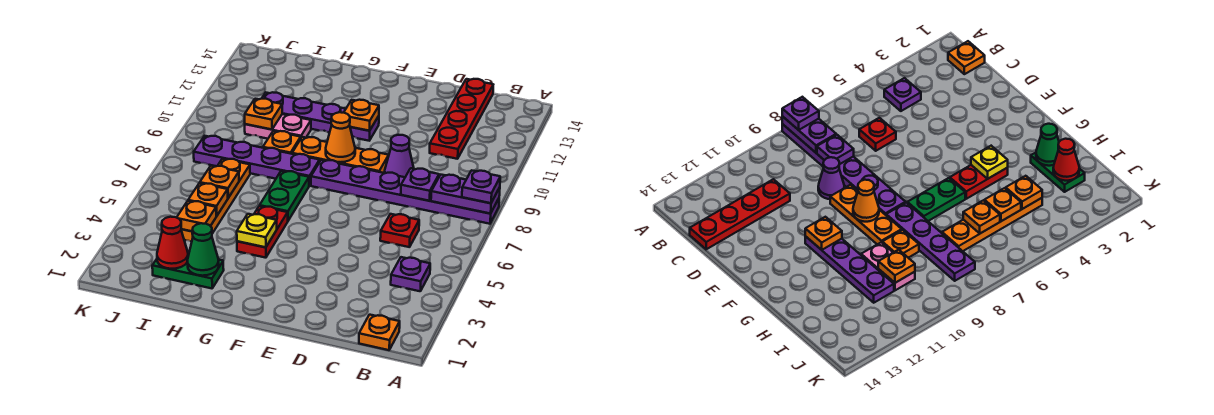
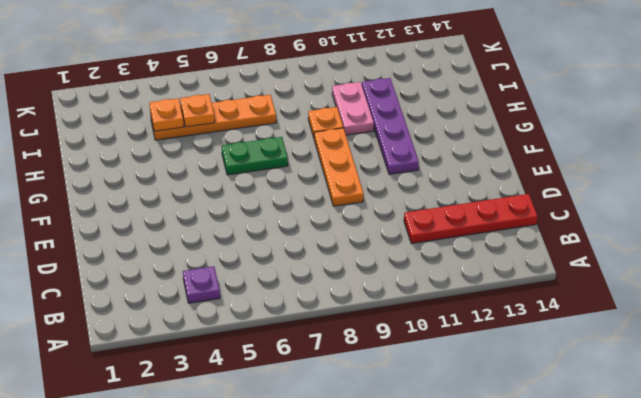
none -> purple 1x6 plate [311,160,499,224]
none -> orange 1x1 plate [359,315,400,350]
none -> red 1x1 plate [380,214,419,247]

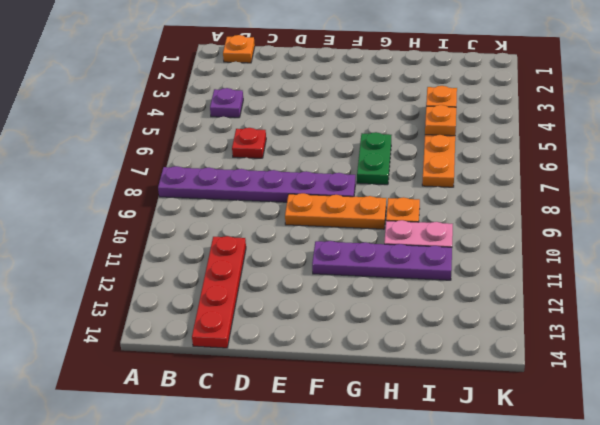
none -> purple 1x1 cone [385,135,414,177]
none -> red 1x2 plate [237,206,288,258]
none -> purple 1x4 plate [194,136,320,186]

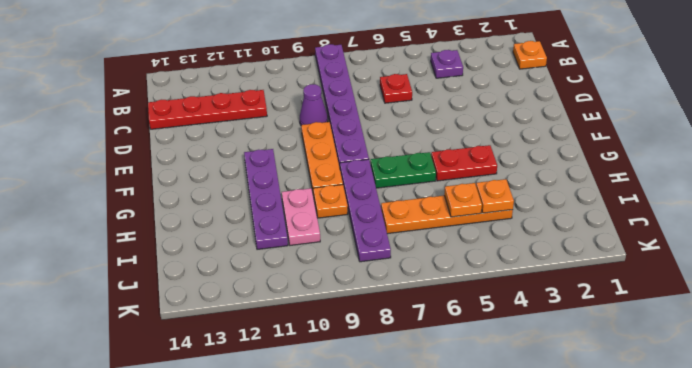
none -> green 1x2 plate [152,253,224,288]
none -> purple 1x2 plate [431,175,500,214]
none -> purple 1x1 plate [401,168,439,201]

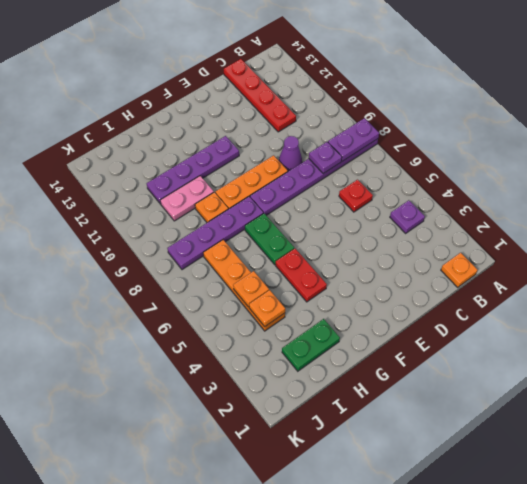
none -> orange 1x1 cone [326,112,355,162]
none -> orange 1x1 plate [344,100,379,131]
none -> yellow 1x1 plate [237,214,277,247]

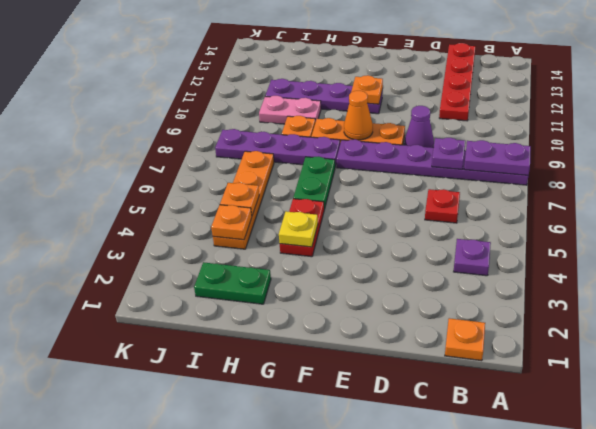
none -> green 1x1 cone [187,223,219,276]
none -> red 1x1 cone [157,217,188,269]
none -> orange 1x1 plate [200,166,239,198]

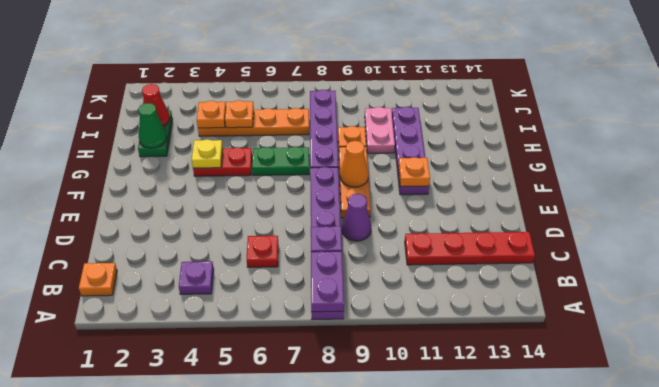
none -> orange 1x1 plate [200,166,239,198]
none -> orange 1x1 plate [245,99,282,129]
none -> purple 1x1 plate [462,170,500,203]

